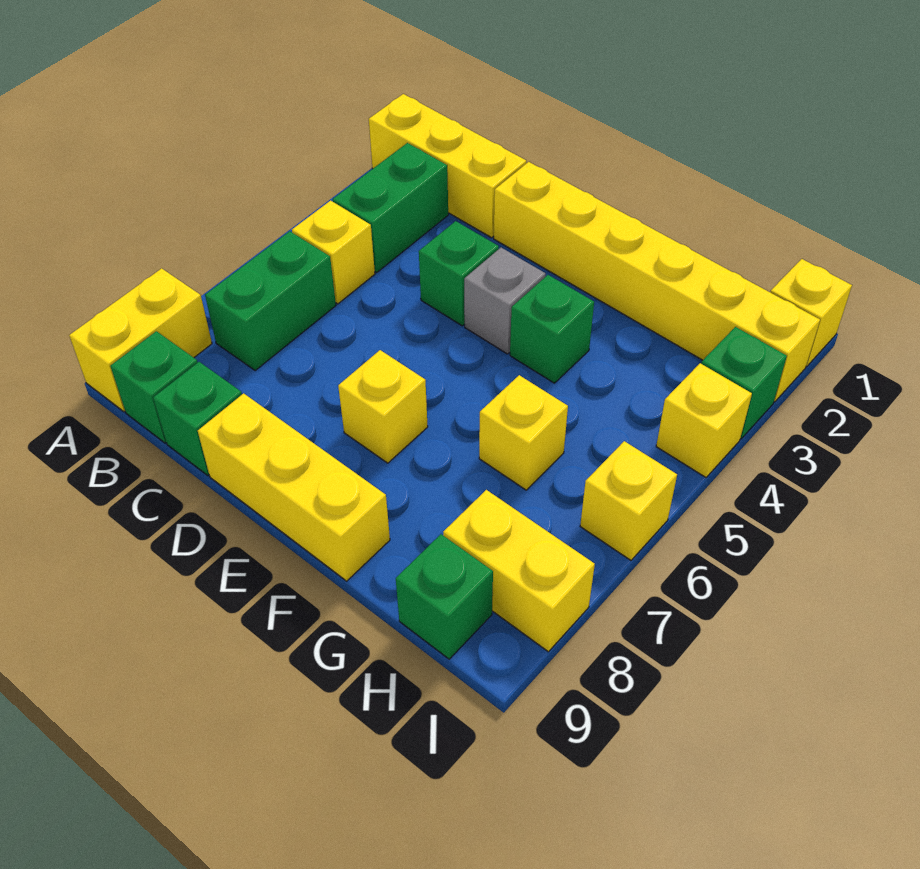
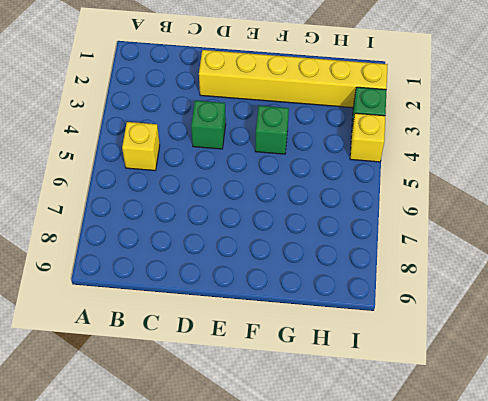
none -> yellow 1x3 brick [369,94,526,238]
none -> yellow 1x2 brick [69,268,212,412]
none -> green 1x2 brick [333,143,448,272]

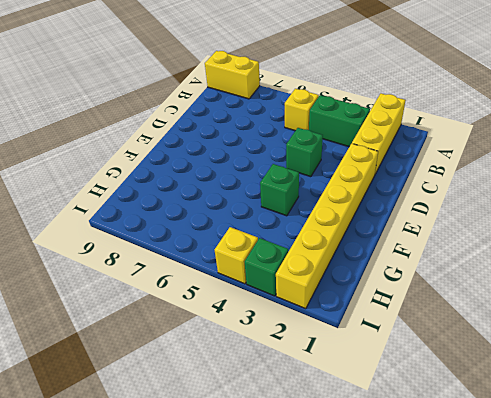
none -> green 1x2 brick [205,231,336,371]
none -> green 1x1 brick [110,331,198,443]
none -> green 1x1 brick [153,362,242,475]

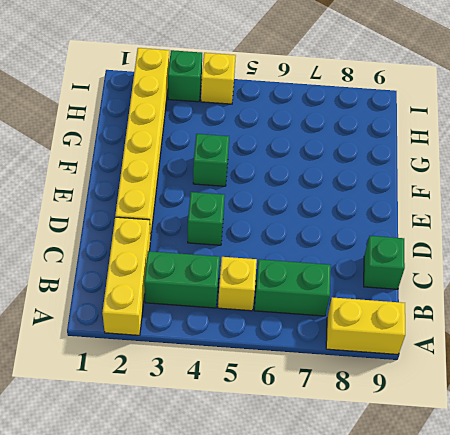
none -> green 1x1 brick [110,331,198,443]
none -> yellow 1x3 brick [198,393,390,581]
none -> grey 1x1 brick [464,248,546,354]

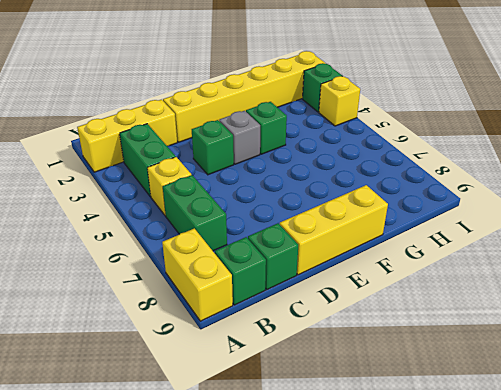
none -> yellow 1x1 brick [338,350,428,463]
none -> yellow 1x1 brick [479,375,568,490]
none -> yellow 1x2 brick [443,490,595,652]

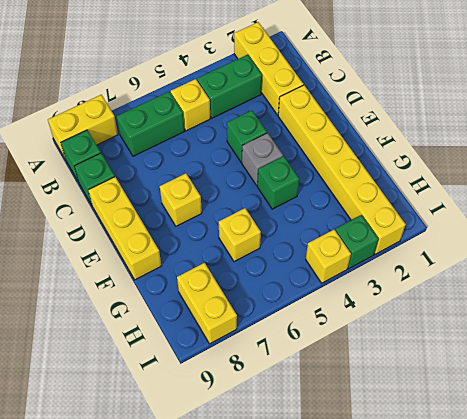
none -> green 1x1 brick [396,534,493,659]
none -> yellow 1x1 brick [770,259,852,366]
none -> yellow 1x1 brick [580,441,677,560]

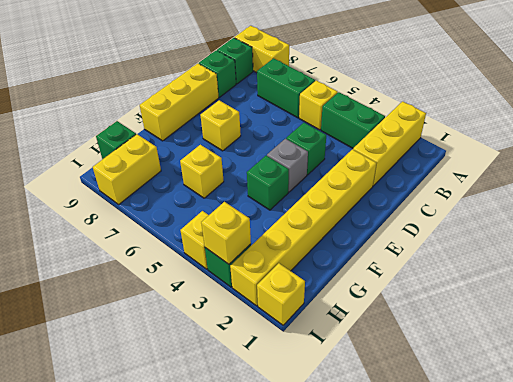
yellow 1x1 brick [201,202,251,264] -> yellow 1x1 brick moved to [580,441,677,560]

